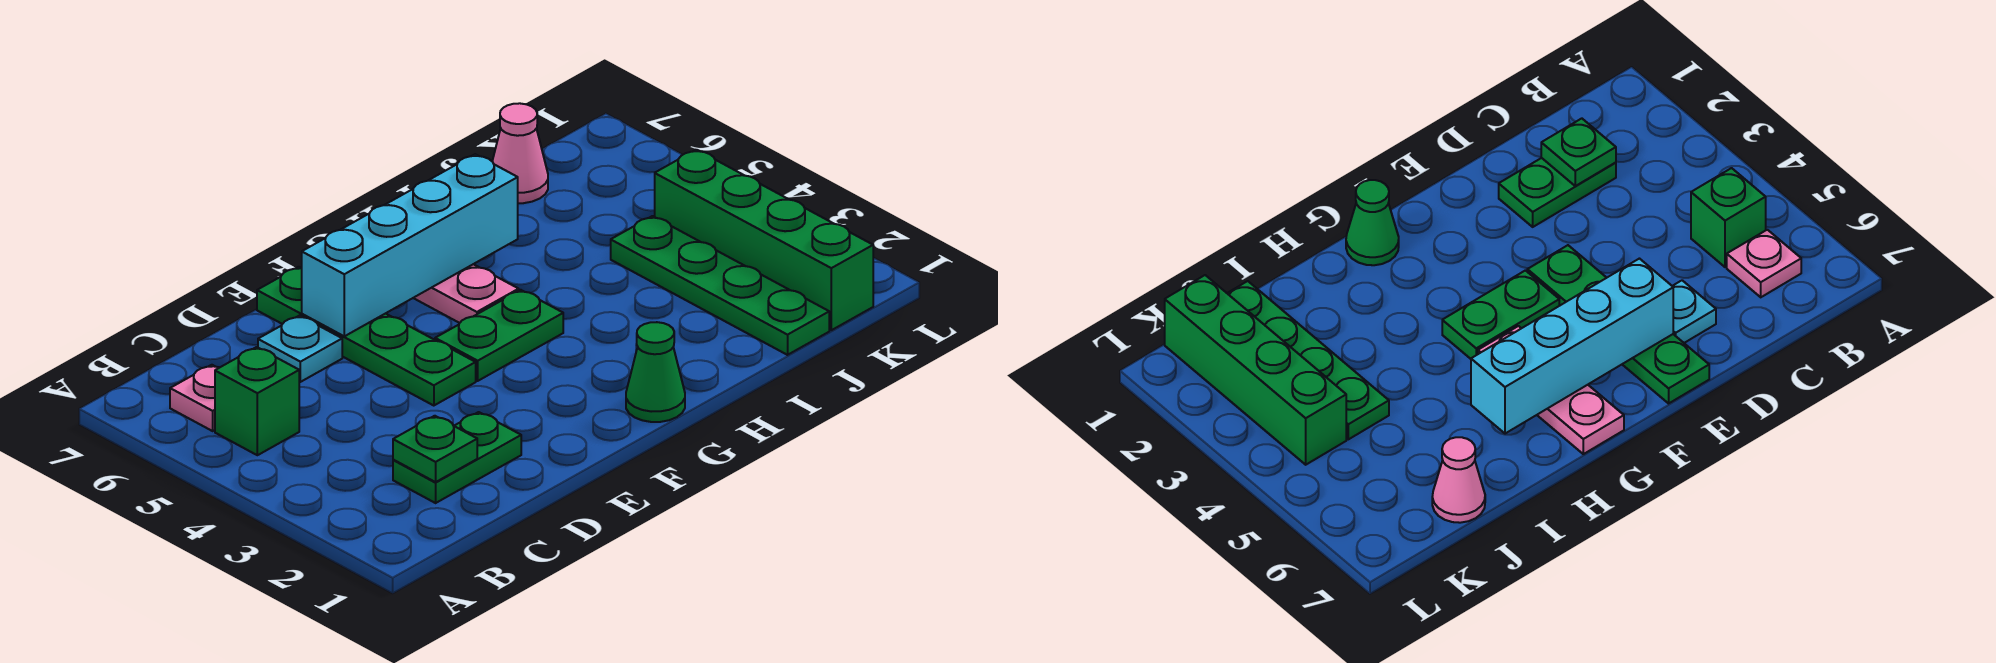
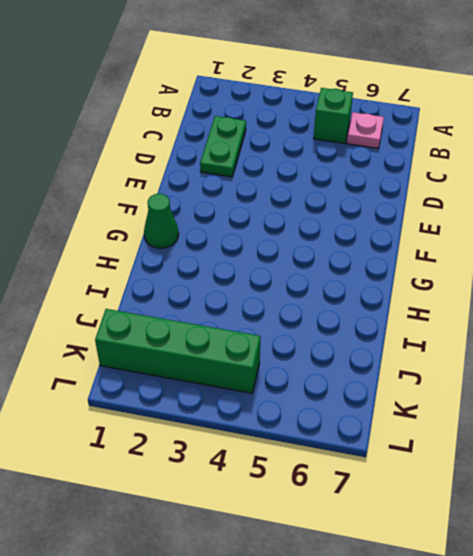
none -> cyan 1x1 plate [258,315,342,382]
none -> green 1x4 plate [257,267,476,406]
none -> green 1x2 plate [435,290,563,381]

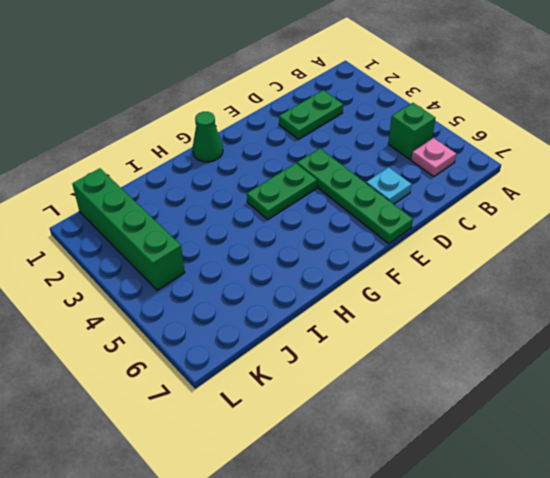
none -> pink 1x3 plate [414,264,519,323]
none -> green 1x4 plate [611,216,829,355]
none -> pink 1x1 cone [492,103,548,203]

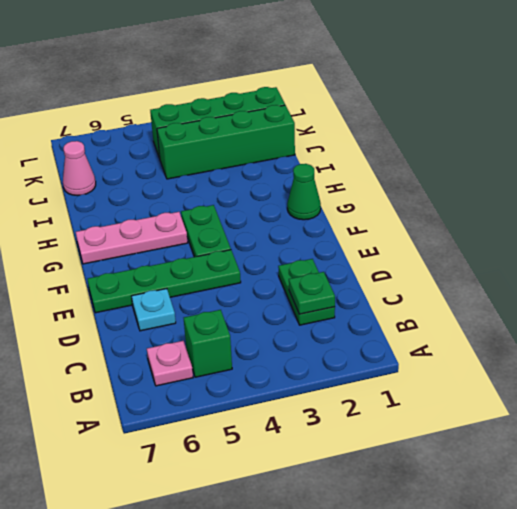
green 1x4 brick [157,105,295,179] -> green 1x4 plate [611,216,829,355]
none -> cyan 1x4 brick [302,154,518,336]

